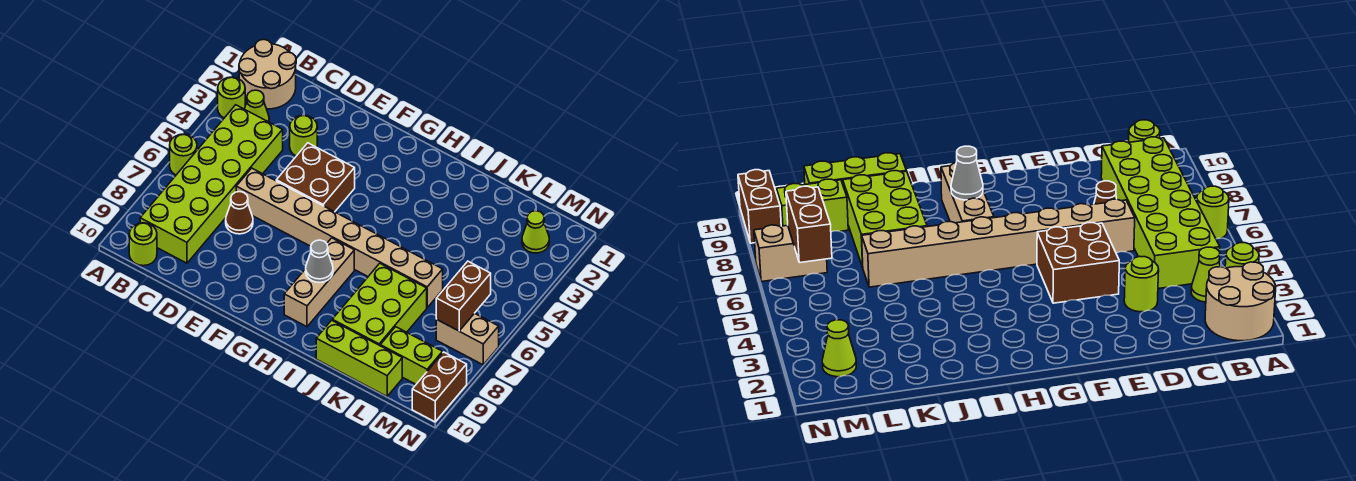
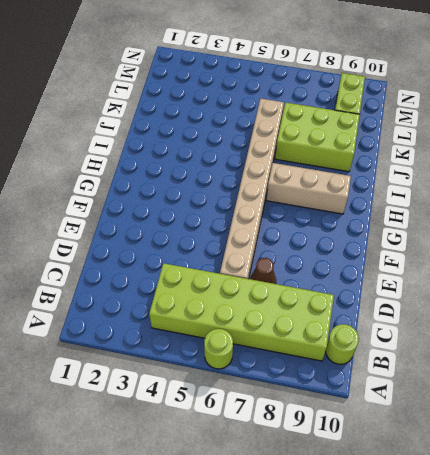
none -> tan 2x2 round brick [239,40,296,109]
none -> lime 1x1 round brick [218,77,245,118]
none -> lime 1x1 cone [245,90,269,122]

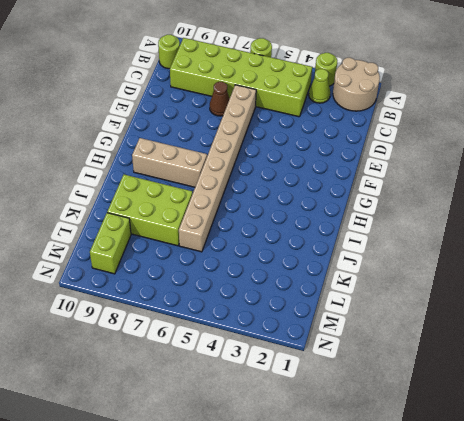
none -> lime 1x1 round brick [290,115,317,156]
none -> brown 2x2 brick [276,143,355,212]
none -> lime 1x3 brick [316,320,402,396]

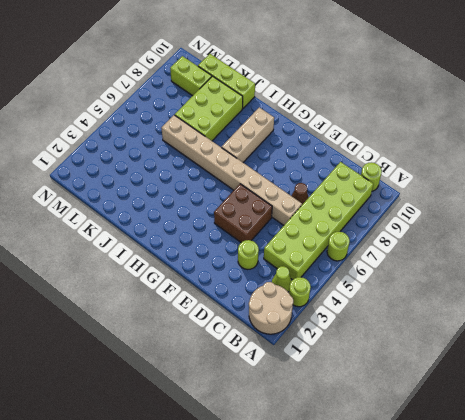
none -> lime 1x1 cone [522,211,549,253]
none -> tan 1x2 brick [436,313,499,365]
none -> brown 1x2 brick [412,352,467,422]

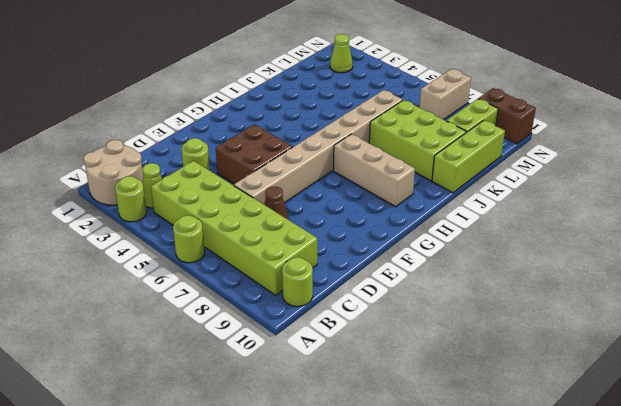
none -> grey 1x1 cone [306,240,333,283]
none -> brown 1x2 brick [436,261,491,331]

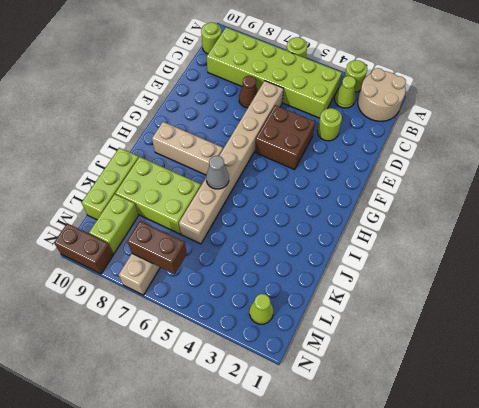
grey 1x1 cone [206,156,229,189] -> grey 1x1 cone moved to [306,240,333,283]

